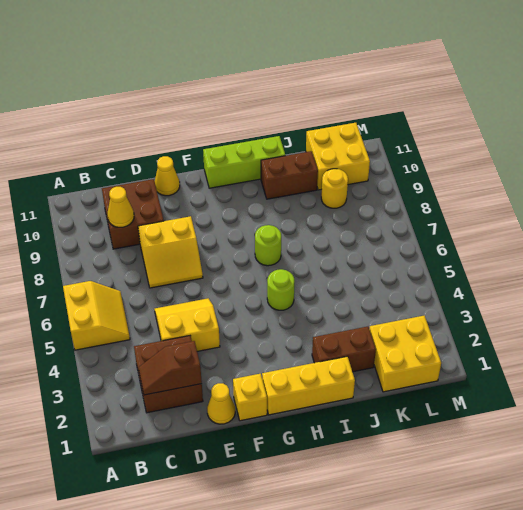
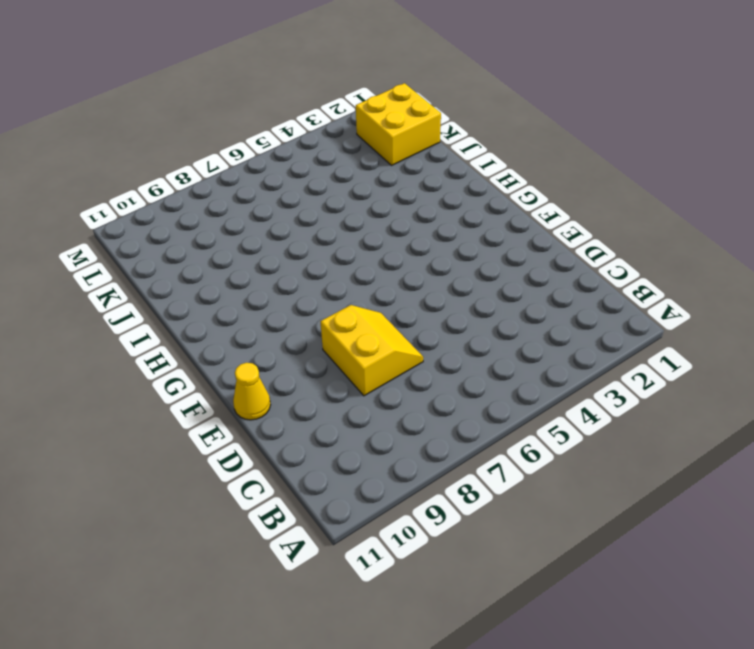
none -> yellow 2x2 slope [63,281,130,350]
none -> brown 2x2 brick [134,336,203,413]
none -> brown 2x2 brick [102,179,164,249]

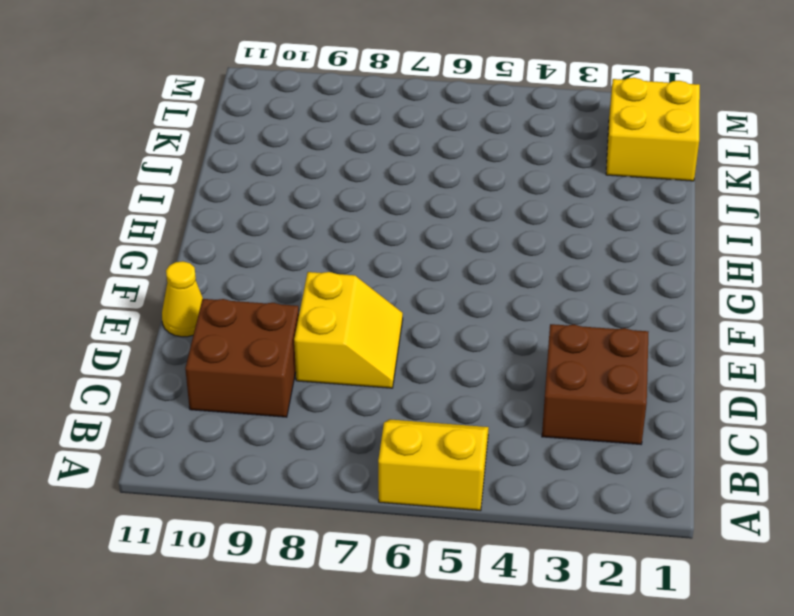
none -> yellow 2x2 slope [155,298,220,351]
none -> yellow 1x1 cone [207,383,235,424]
none -> yellow 1x1 brick [233,374,267,421]

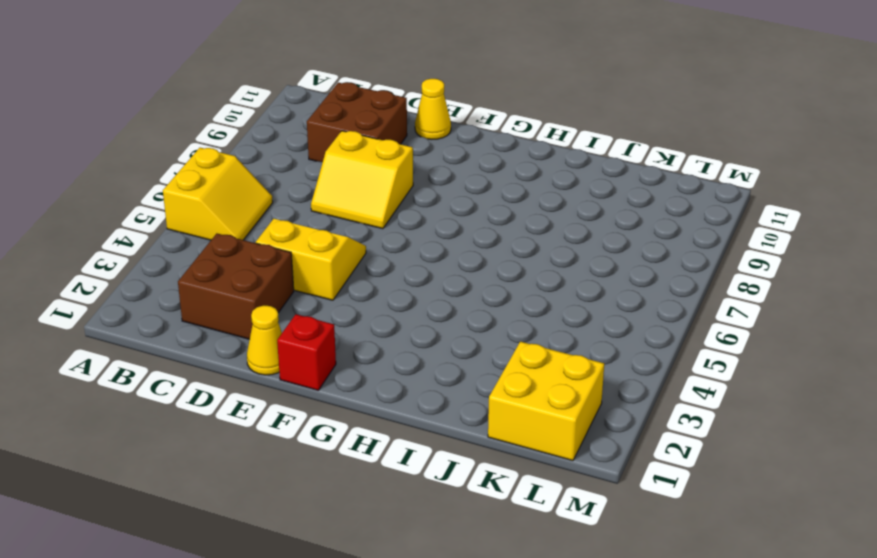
red 1x1 brick [277,314,336,390] -> yellow 1x1 brick [233,374,267,421]
none -> yellow 1x3 brick [262,357,355,415]
none -> lime 1x3 brick [203,136,285,188]
none -> lime 1x1 round brick [267,269,294,310]

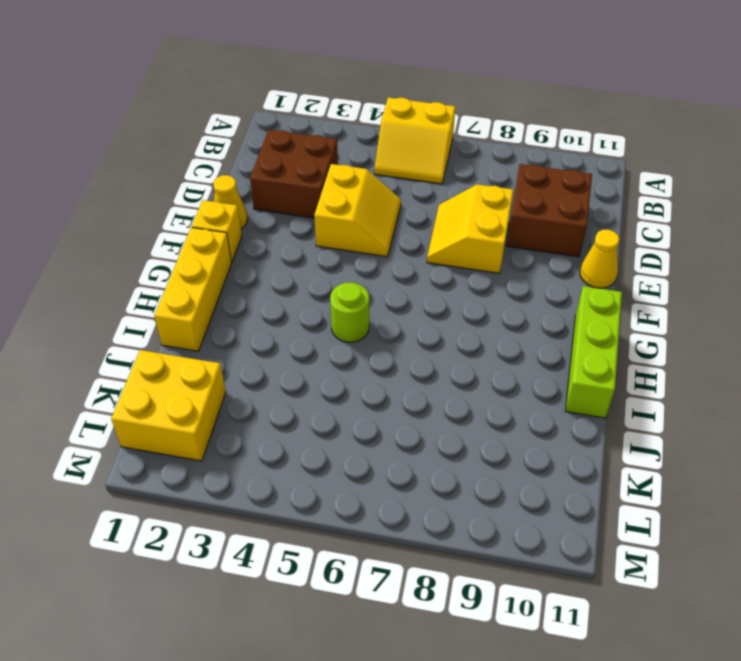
none -> lime 1x1 round brick [255,225,281,266]
none -> brown 1x2 brick [312,327,376,372]
none -> brown 1x2 brick [261,151,318,199]

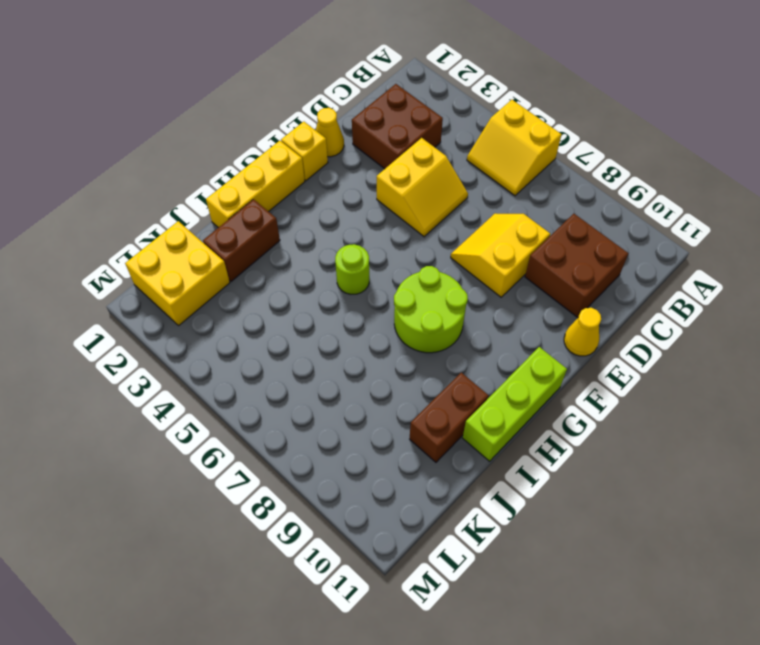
lime 2x2 round brick [394,266,468,353] -> lime 1x1 round brick [255,225,281,266]
none -> yellow 1x1 round brick [321,169,348,208]
none -> yellow 2x2 brick [306,123,370,190]
none -> brown 1x2 slope [138,341,202,395]

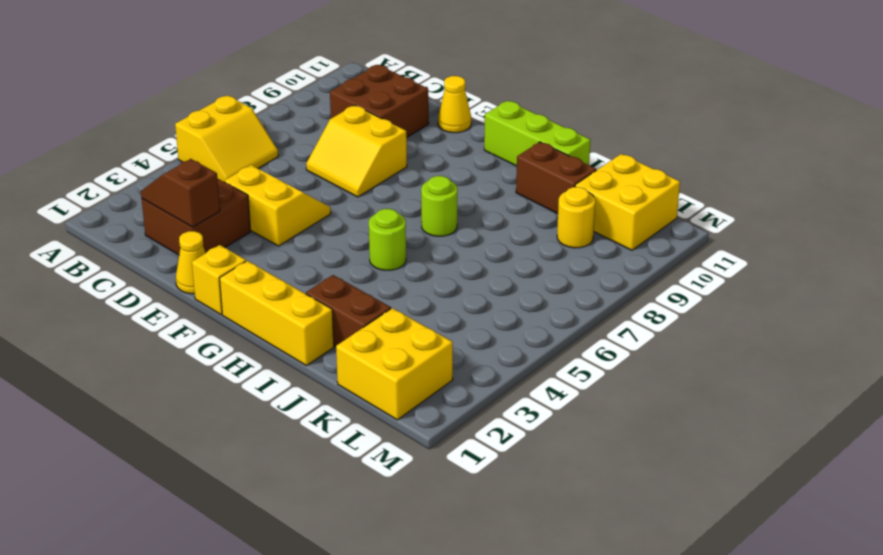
none -> yellow 1x1 cone [108,187,134,227]

